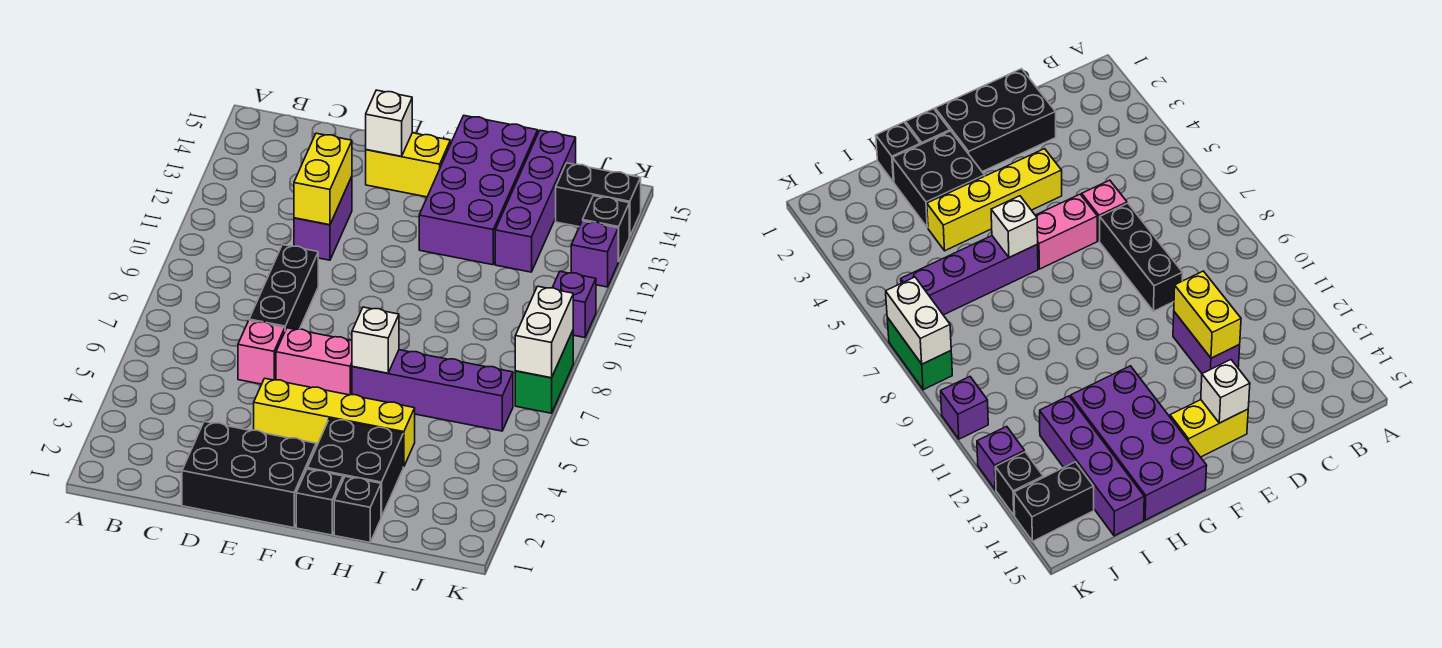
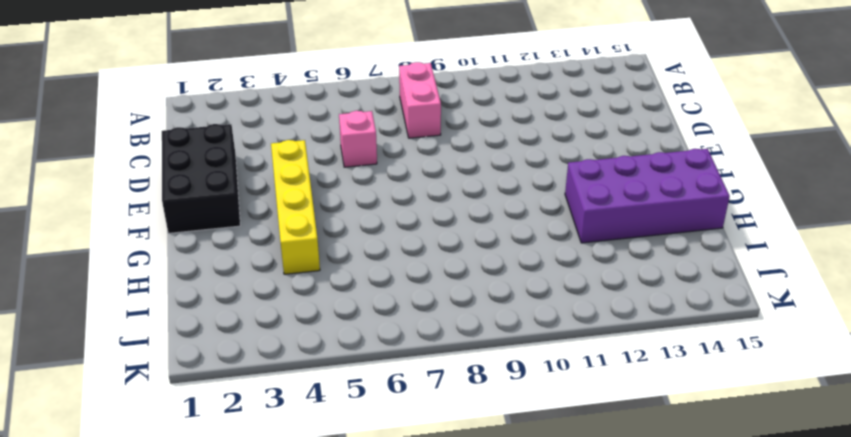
pink 1x2 brick [399,62,441,138] -> pink 1x2 brick moved to [276,328,352,395]
none -> black 1x3 brick [249,245,318,330]
none -> purple 1x2 brick [294,177,352,260]
none -> yellow 1x2 brick [366,133,450,197]

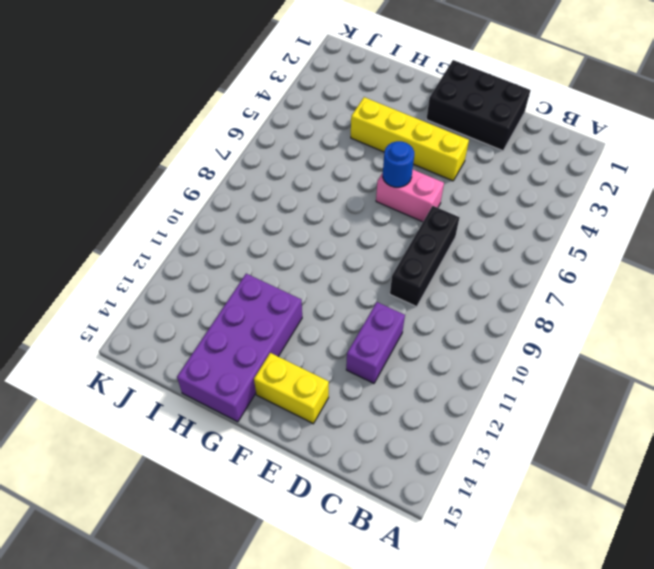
blue 1x1 round brick [383,141,414,187] -> none
none -> pink 1x1 brick [238,321,285,384]
none -> black 1x1 brick [296,469,343,535]
none -> black 2x2 brick [307,418,403,517]

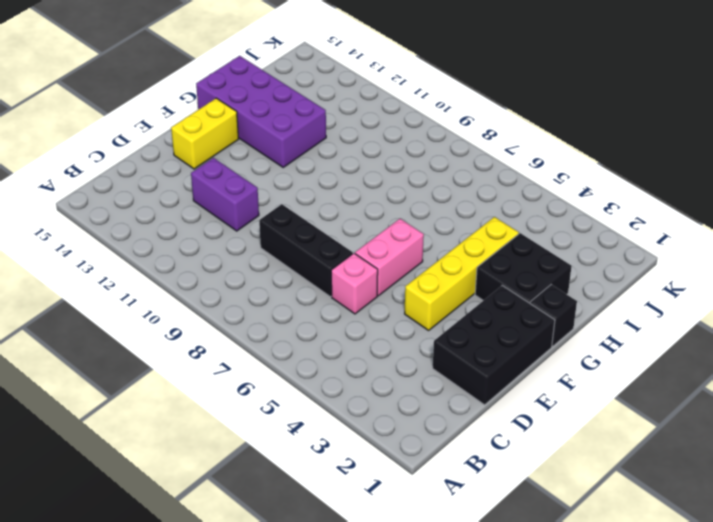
none -> purple 1x4 brick [352,350,513,431]
none -> black 1x1 brick [334,476,381,543]
none -> purple 1x4 brick [495,130,576,272]

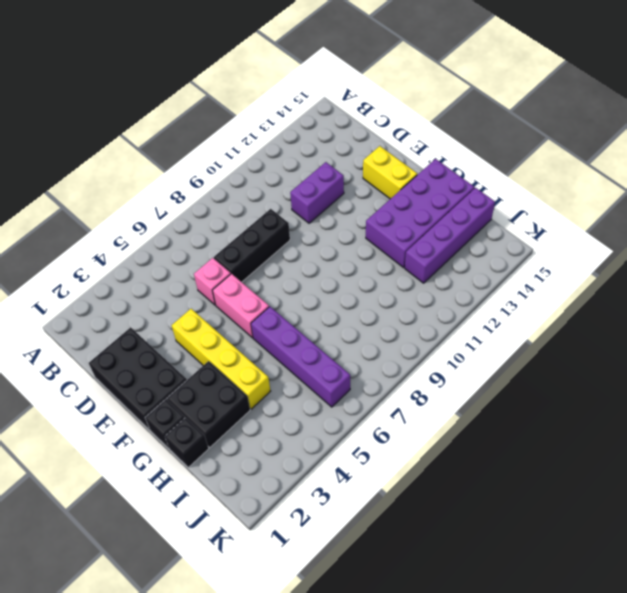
none -> black 1x2 brick [556,163,641,237]
none -> green 1x2 brick [515,331,573,413]
none -> purple 1x1 brick [552,271,596,338]

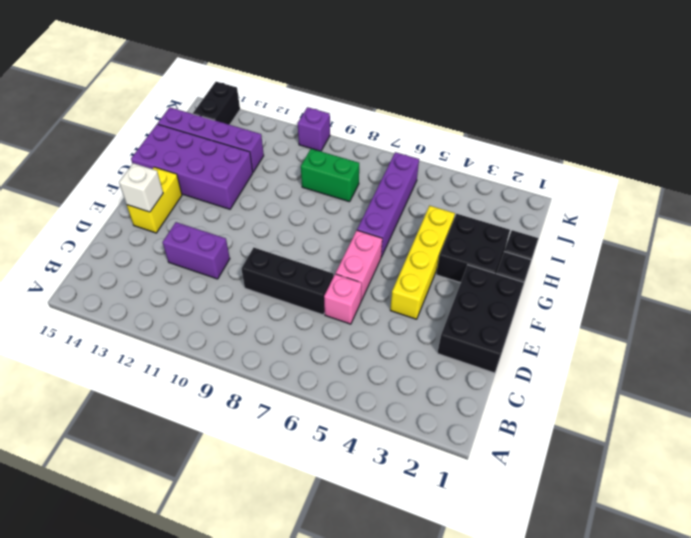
green 1x2 brick [301,149,359,202] -> green 1x2 brick moved to [515,331,573,413]
none -> purple 1x1 brick [571,221,619,287]
none -> black 1x1 brick [583,196,629,261]
none -> yellow 1x2 brick [294,133,352,225]

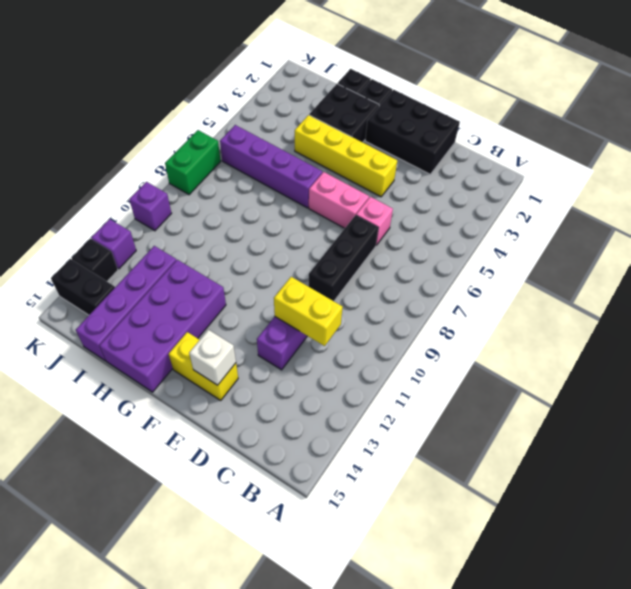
yellow 1x2 brick [274,277,343,346] -> yellow 1x2 brick turned to [294,133,352,225]
none -> white 1x1 brick [352,307,399,373]
none -> white 1x2 brick [515,286,573,378]

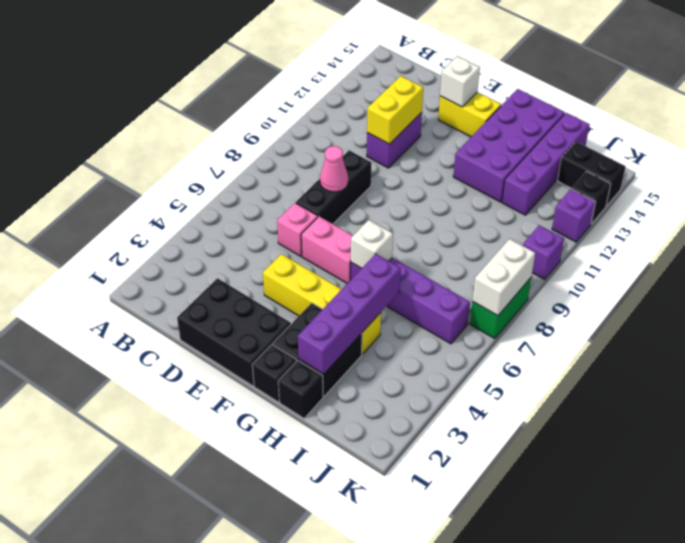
pink 1x1 cone [320,146,348,192] -> none
purple 1x4 brick [298,254,401,374] -> none

